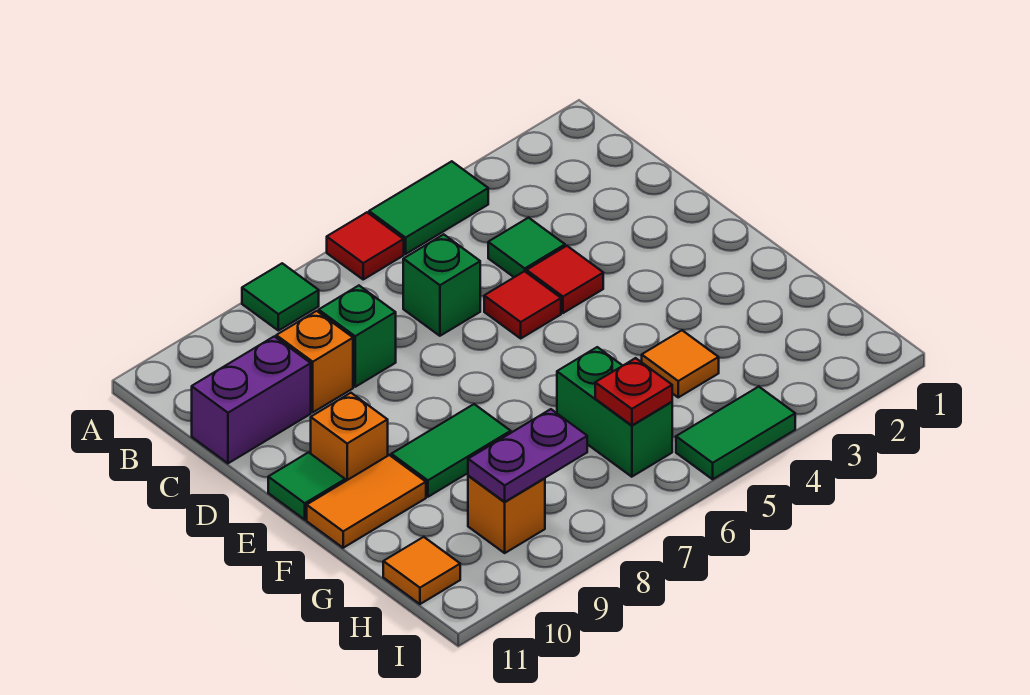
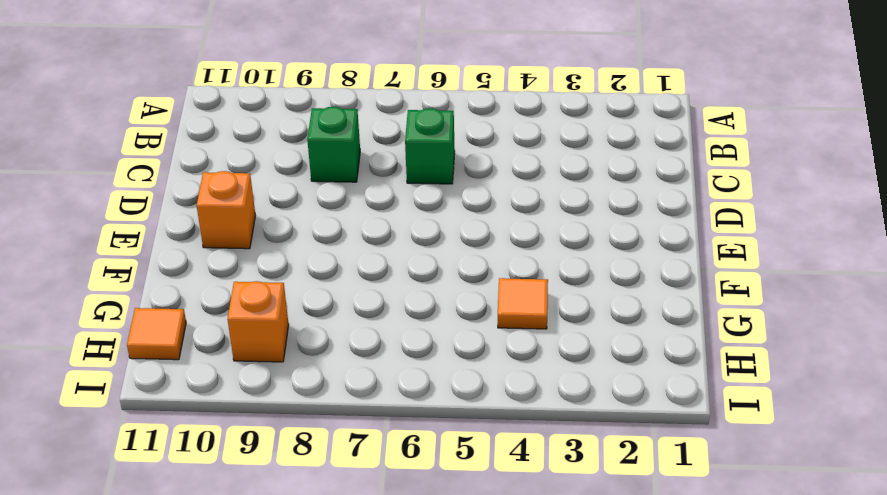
none -> green 1x2 tile [369,161,488,254]
none -> red 1x1 tile [327,212,404,279]
none -> green 1x1 tile [242,263,319,331]

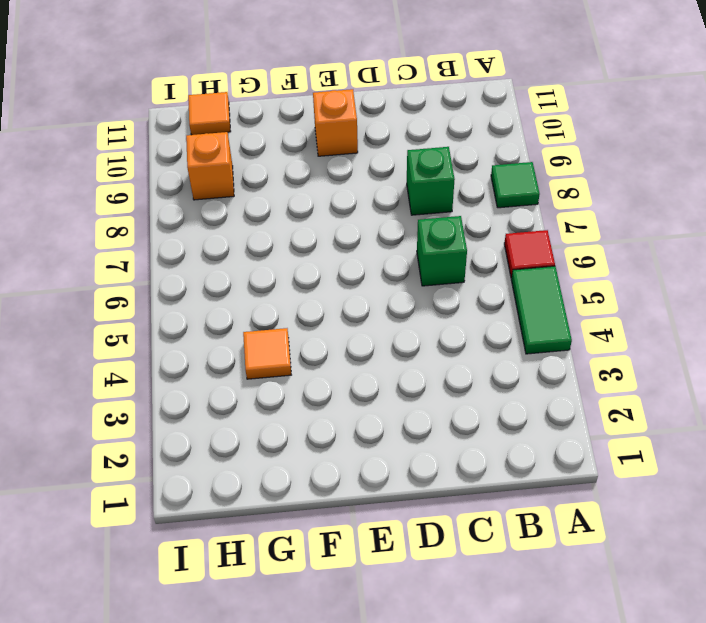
none -> green 1x1 tile [488,218,565,277]
none -> orange 1x1 brick [276,311,353,412]
none -> purple 1x2 brick [192,336,311,463]

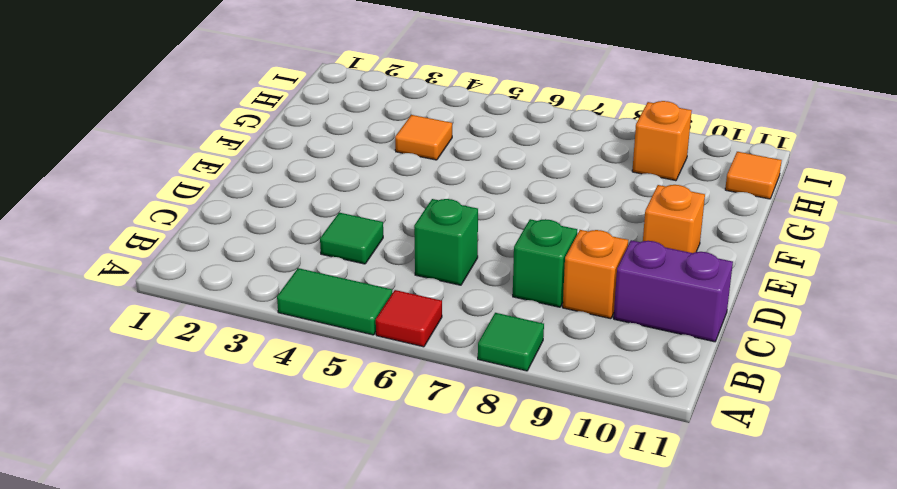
none -> red 1x1 tile [527,246,603,313]
none -> red 1x1 tile [484,271,561,338]
none -> green 1x1 tile [268,452,345,520]

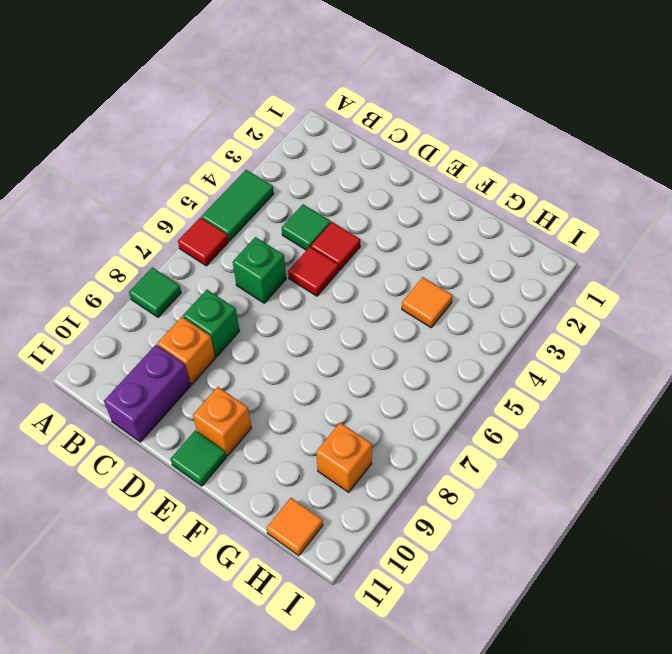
none -> green 1x2 tile [391,404,511,497]
none -> orange 1x2 tile [307,455,426,548]
none -> green 1x2 brick [557,347,672,477]

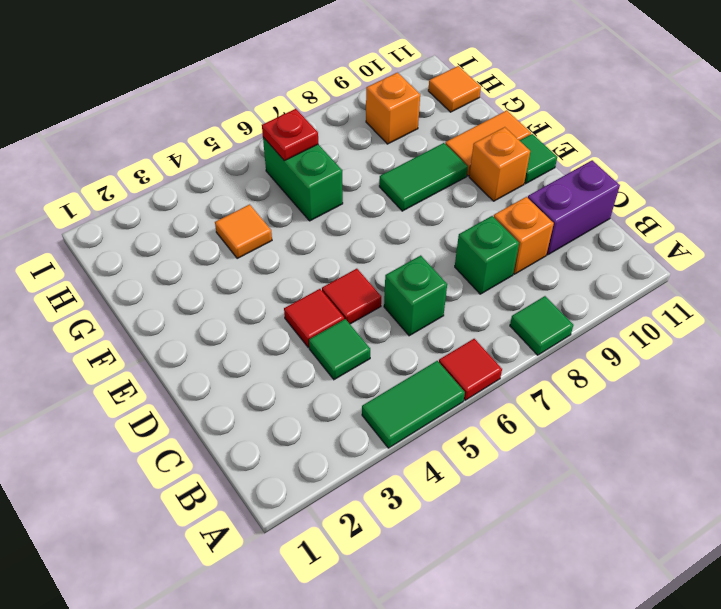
none -> green 1x2 tile [676,387,795,479]
none -> purple 1x2 plate [468,409,587,502]

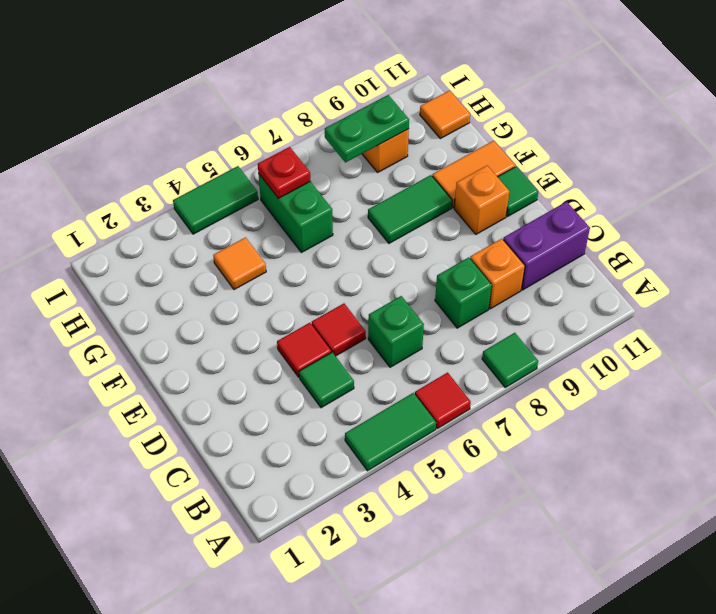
green 1x2 plate [325,95,409,162] -> purple 1x2 plate [468,409,587,502]

